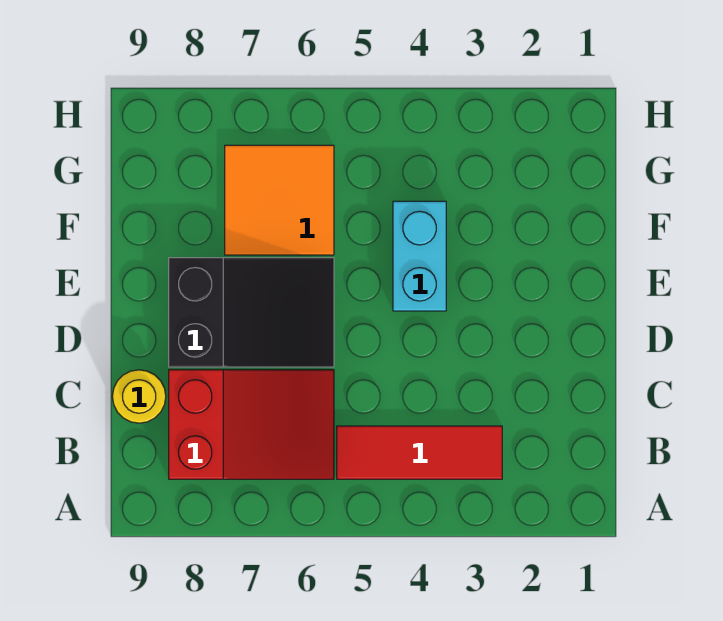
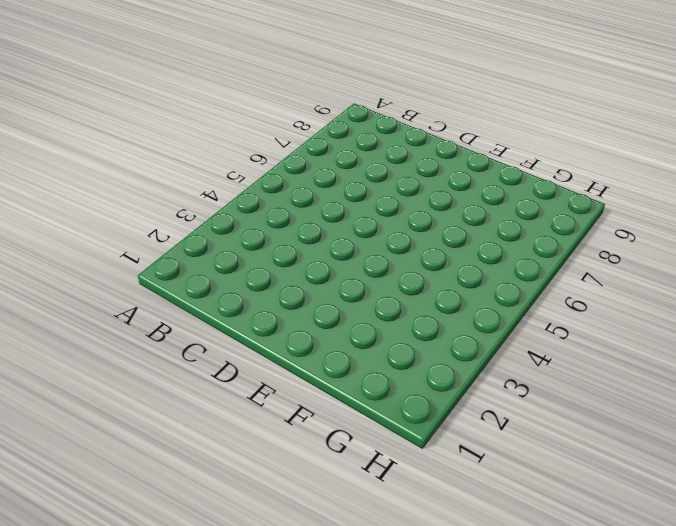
none -> red 1x3 tile [337,426,502,479]
none -> red 2x3 slope [169,370,334,479]

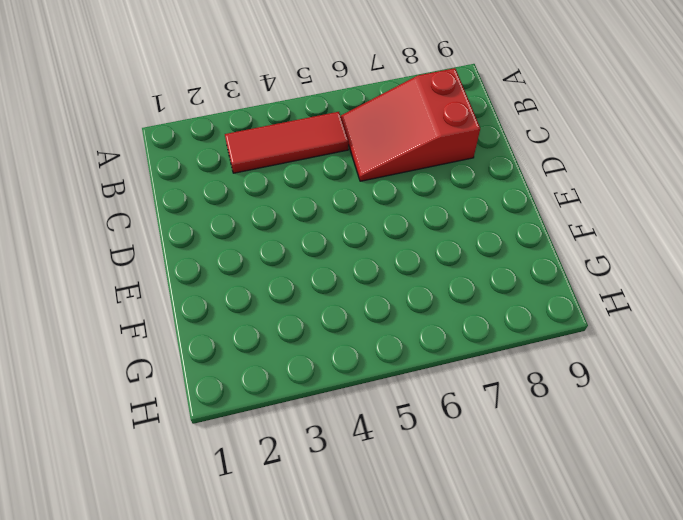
none -> yellow 1x1 round brick [112,370,166,423]
none -> black 2x3 slope [169,258,334,367]

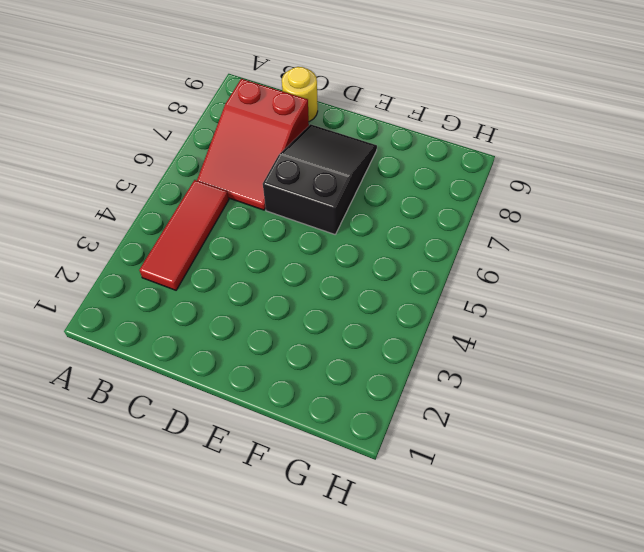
black 2x3 slope [263,124,377,234] -> black 2x3 slope turned to [169,258,334,367]
none -> cyan 1x2 brick [393,201,446,311]
none -> orange 2x2 tile [225,145,334,255]

